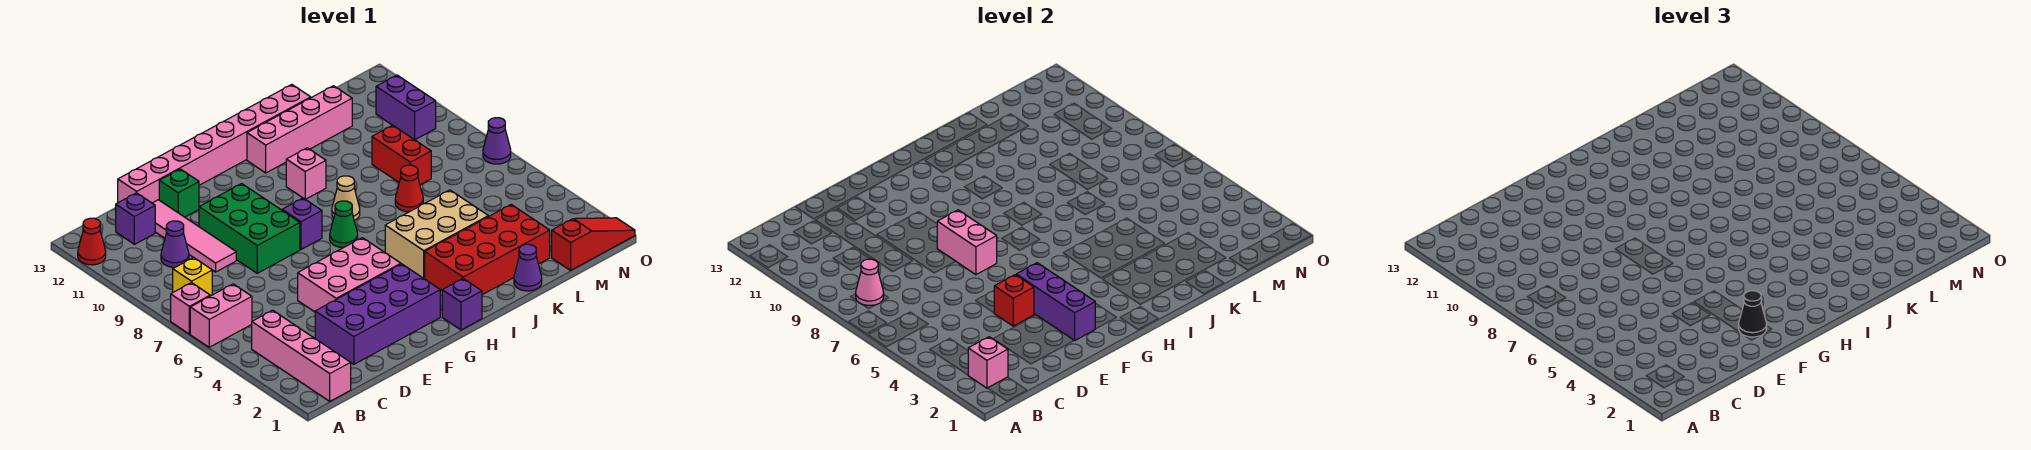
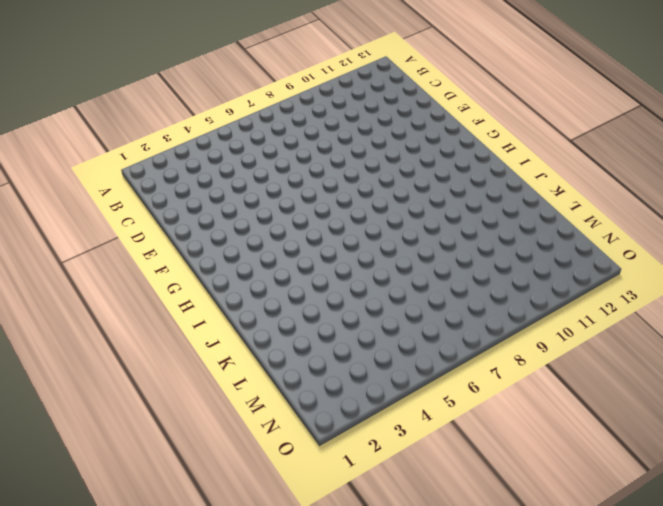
none -> pink 1x2 brick [190,284,252,347]
none -> pink 1x1 brick [171,283,210,334]
none -> red 1x1 cone [78,218,106,265]
none -> pink 1x4 brick [252,310,351,401]

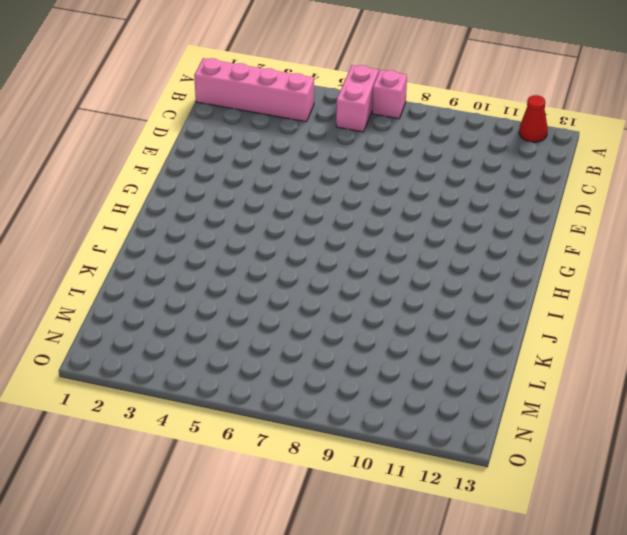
none -> yellow 1x1 brick [173,258,212,296]
none -> purple 1x1 cone [161,221,189,267]
none -> purple 1x1 brick [116,193,155,244]
none -> purple 2x4 brick [315,264,440,364]

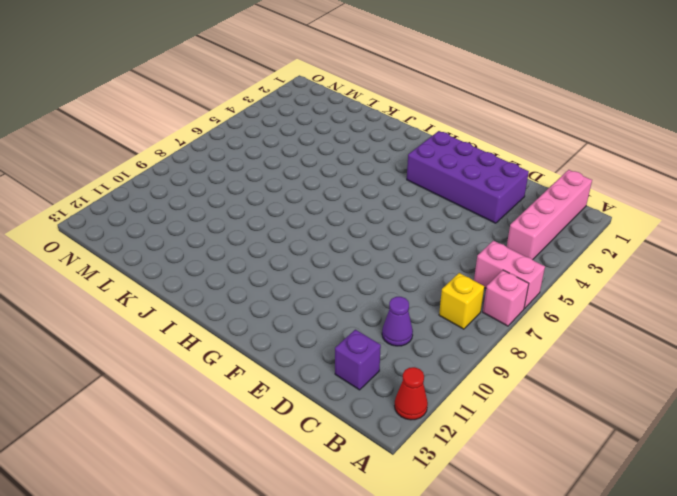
none -> pink 1x4 tile [153,200,236,272]
none -> pink 1x8 brick [118,85,311,203]
none -> pink 2x3 brick [298,238,401,312]
none -> green 2x3 brick [199,184,300,273]

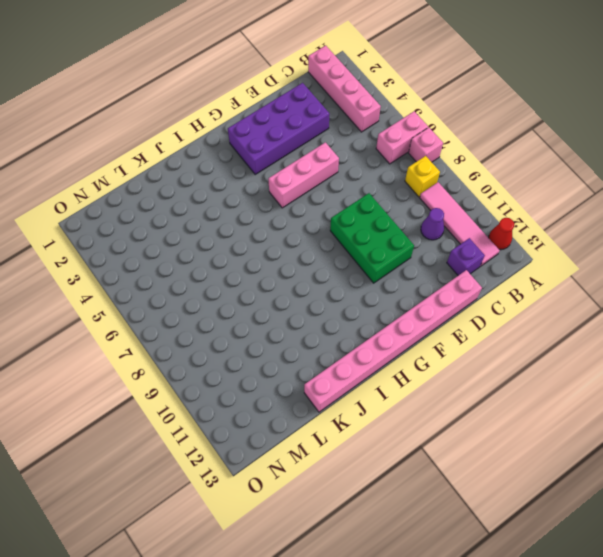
pink 1x4 tile [420,182,500,266] -> pink 1x4 tile moved to [153,200,236,272]
pink 1x3 brick [268,142,339,208] -> pink 2x3 brick [298,238,401,312]
none -> green 1x1 brick [159,169,199,217]
none -> purple 1x1 brick [282,198,322,249]
none -> purple 1x1 brick [442,279,482,330]
none -> green 1x1 cone [330,201,358,247]

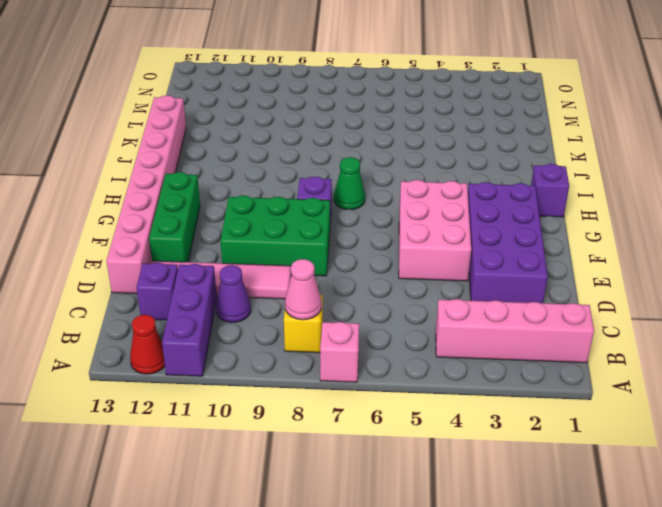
purple 1x3 brick [162,264,217,376] -> purple 1x3 brick turned to [1016,263,1095,341]
green 1x3 brick [149,172,200,262] -> green 1x1 brick [159,169,199,217]
none -> pink 1x2 brick [190,284,252,347]
none -> red 2x4 brick [425,205,550,295]
none -> tan 2x3 brick [385,190,488,278]
none -> tan 1x1 cone [332,176,360,221]

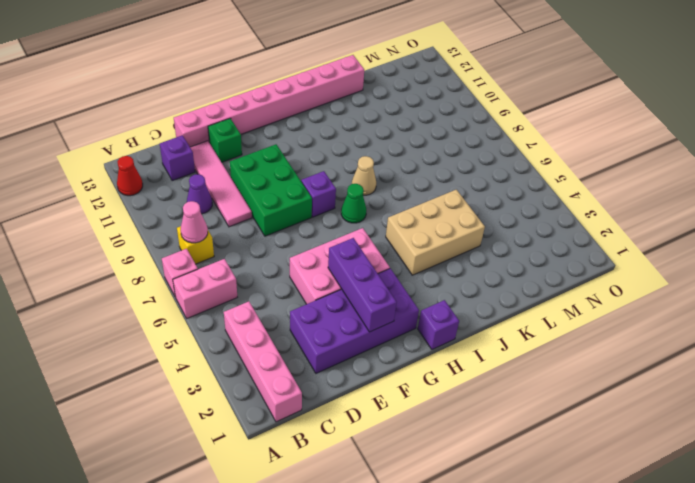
none -> red 2x4 brick [425,205,550,295]
none -> pink 1x1 brick [286,148,326,199]
none -> pink 1x4 brick [247,86,352,173]
none -> purple 1x1 cone [514,244,542,291]

